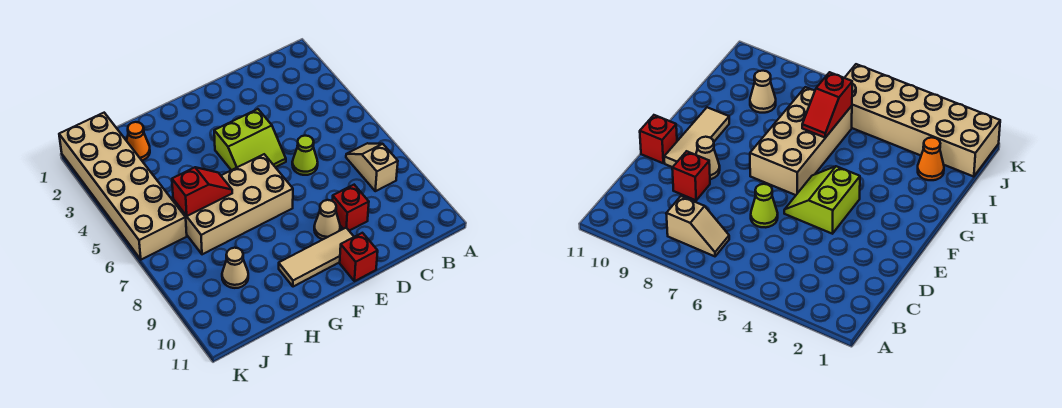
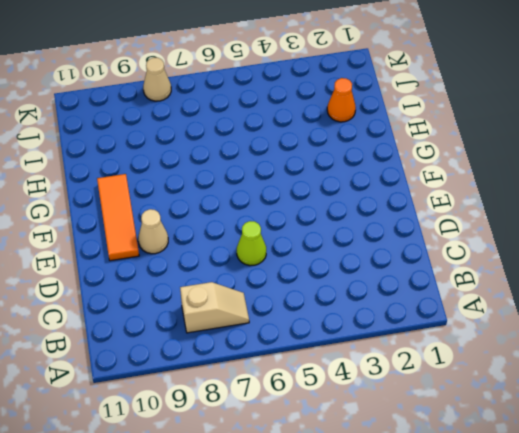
orange 1x3 tile [97,174,139,261] -> tan 1x3 tile [279,228,354,287]
tan 1x1 cone [143,58,171,101] -> tan 1x1 cone moved to [222,248,248,288]
none -> red 1x1 brick [332,185,369,231]
none -> lime 2x2 slope [214,109,286,170]
none -> red 1x1 brick [340,233,378,281]

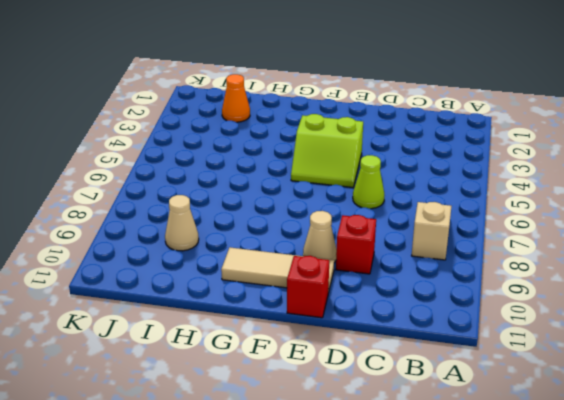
none -> tan 2x4 brick [173,154,293,254]
none -> tan 2x6 brick [59,113,187,260]
none -> red 1x2 slope [172,167,232,216]

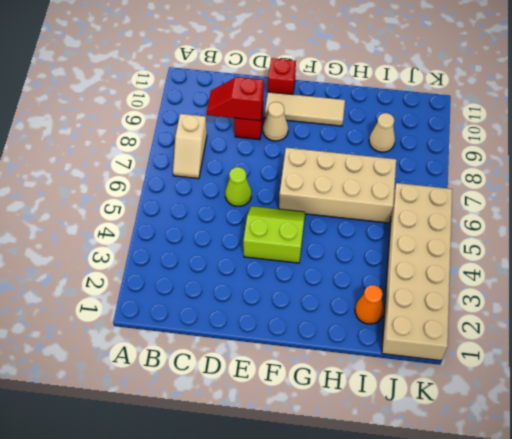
red 1x2 slope [207,77,264,121] -> red 1x2 slope moved to [172,167,232,216]

